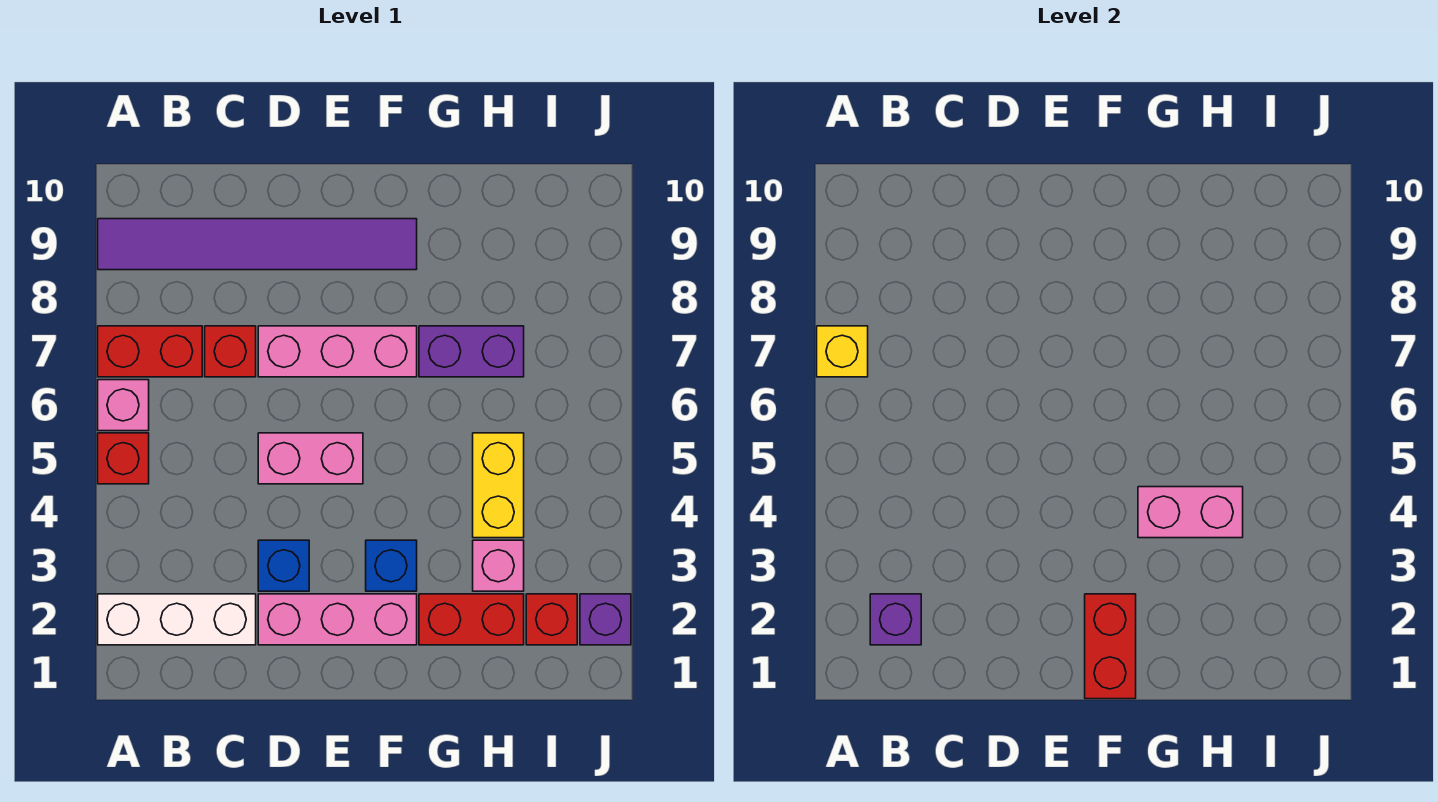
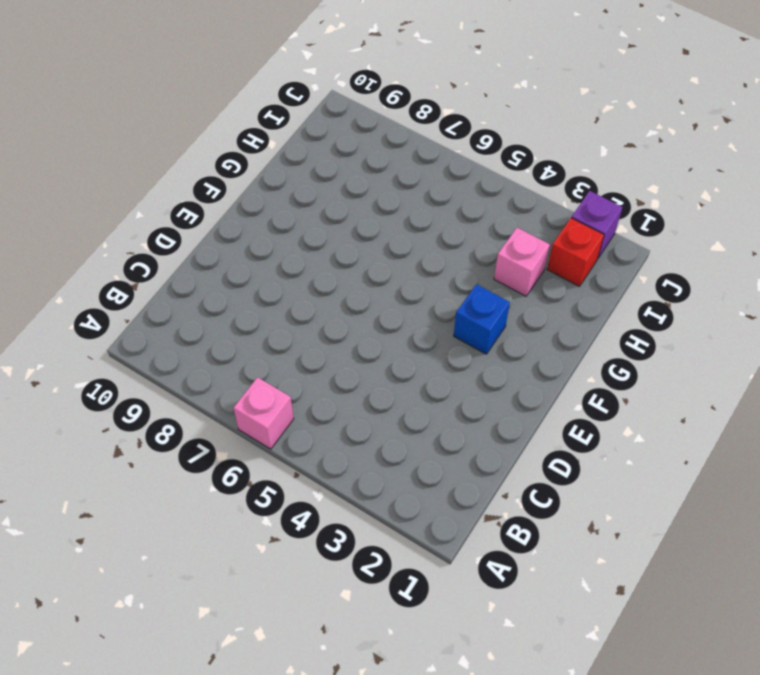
none -> white 1x3 brick [98,594,256,645]
none -> red 1x1 brick [98,433,149,484]
none -> red 1x2 brick [98,326,202,377]

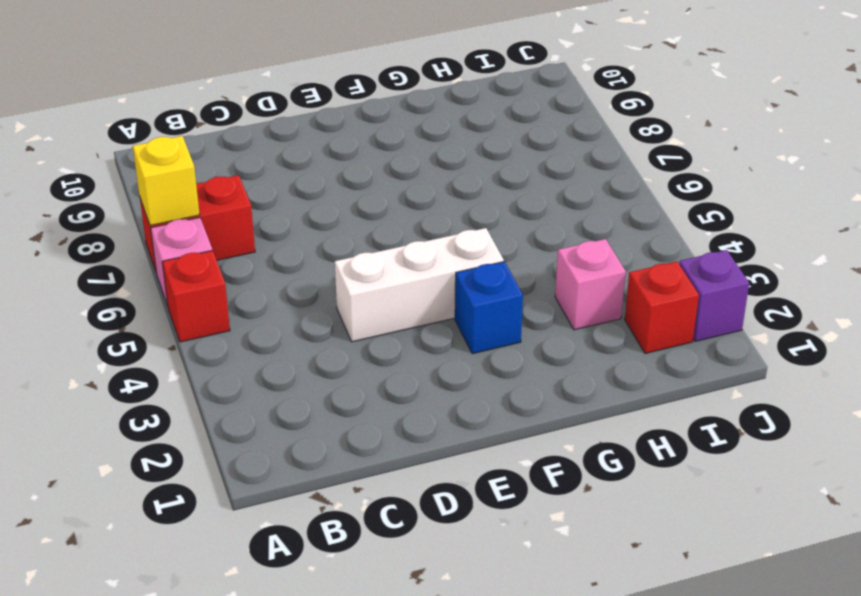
white 1x3 brick [335,228,504,342] -> white 1x3 brick moved to [98,594,256,645]
none -> purple 1x6 tile [98,219,417,270]
none -> red 1x1 brick [205,326,256,377]
none -> pink 1x3 brick [258,594,417,645]

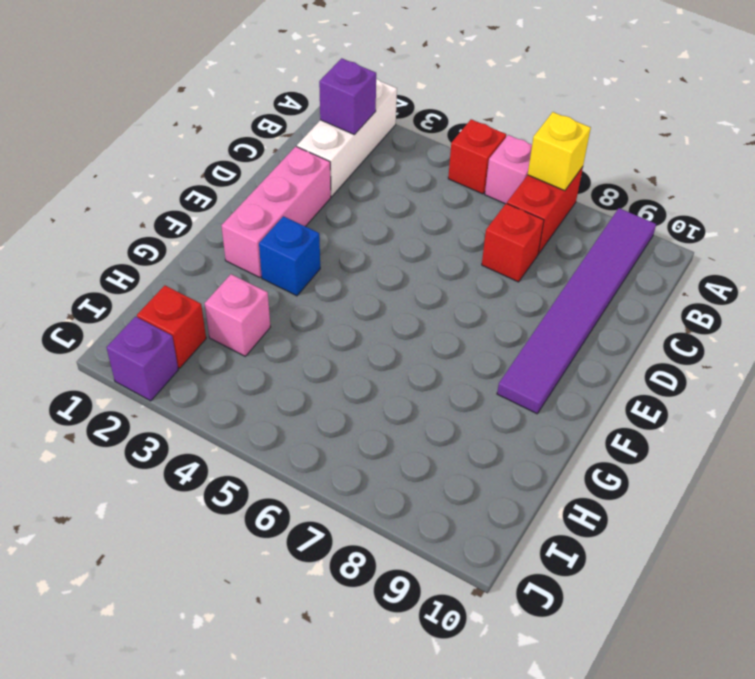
none -> blue 1x1 brick [258,540,309,591]
none -> pink 1x2 brick [258,433,363,484]
none -> pink 1x3 brick [258,326,417,377]

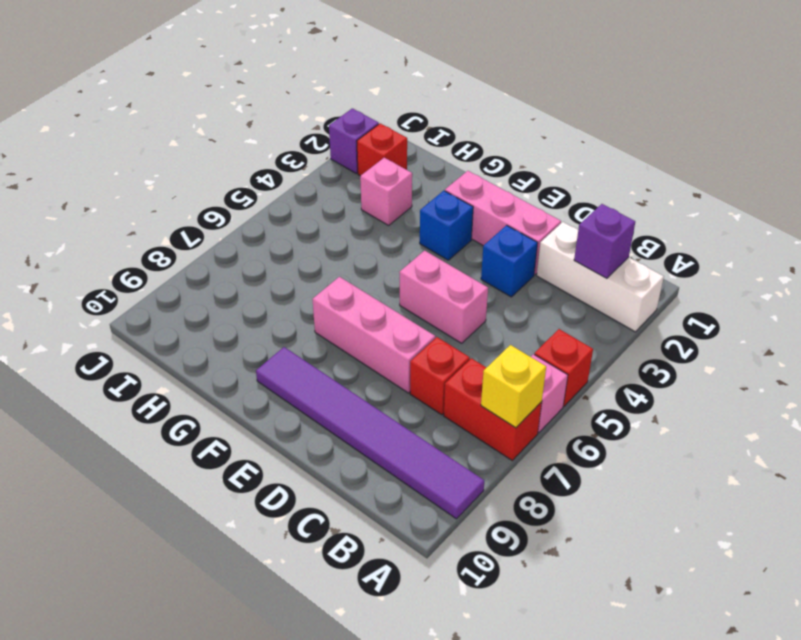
none -> red 1x2 brick [419,594,524,645]
none -> purple 1x2 brick [419,326,524,377]
none -> yellow 1x2 brick [473,433,524,538]

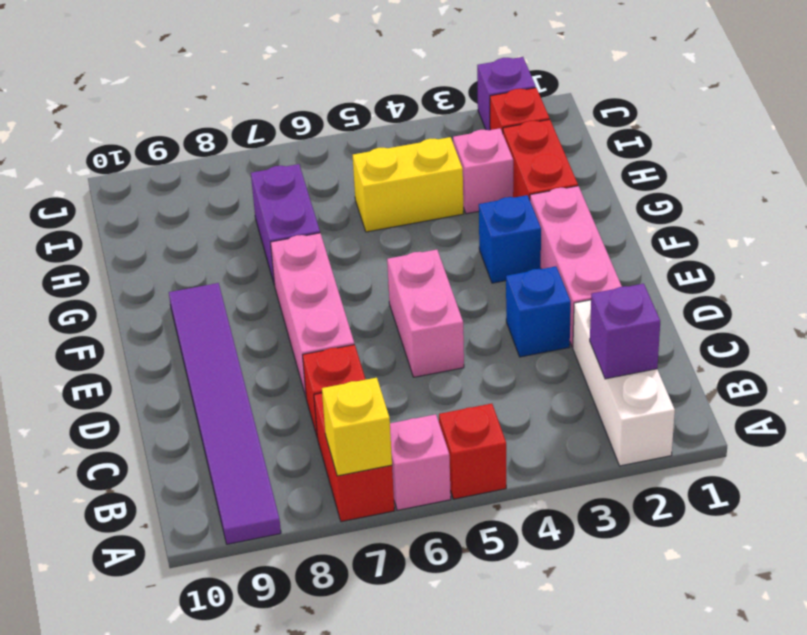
none -> red 1x2 brick [1085,594,1136,699]
none -> pink 1x2 brick [1138,487,1243,538]

